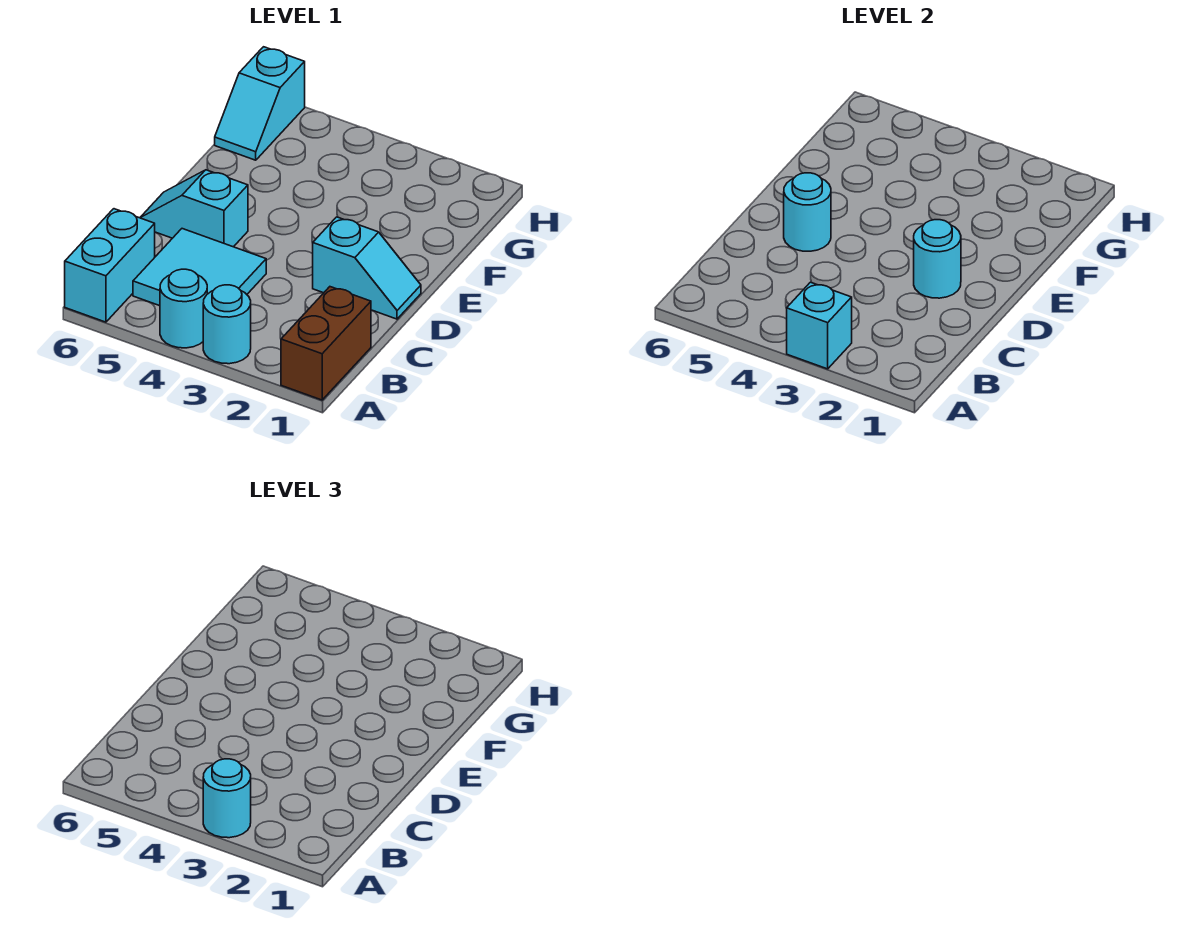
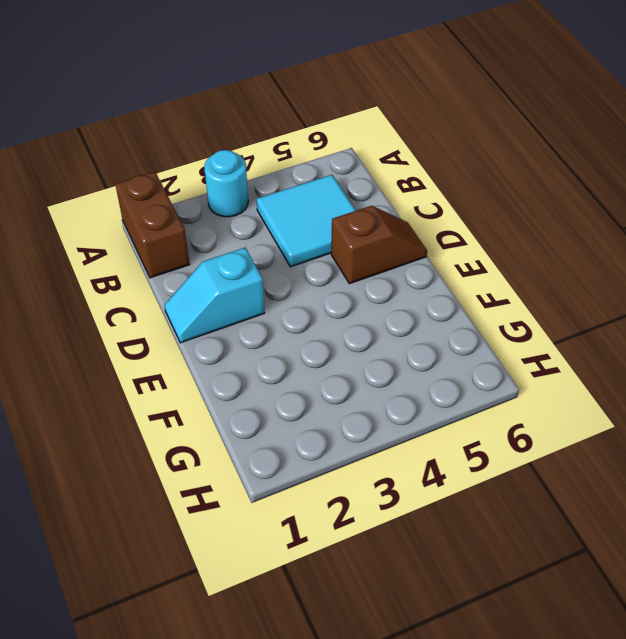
brown 1x2 slope [331,206,427,284] -> cyan 1x2 slope [140,170,248,247]
none -> cyan 1x1 round brick [160,269,207,348]
none -> cyan 1x2 brick [65,209,155,322]
none -> cyan 1x2 slope [215,47,305,160]

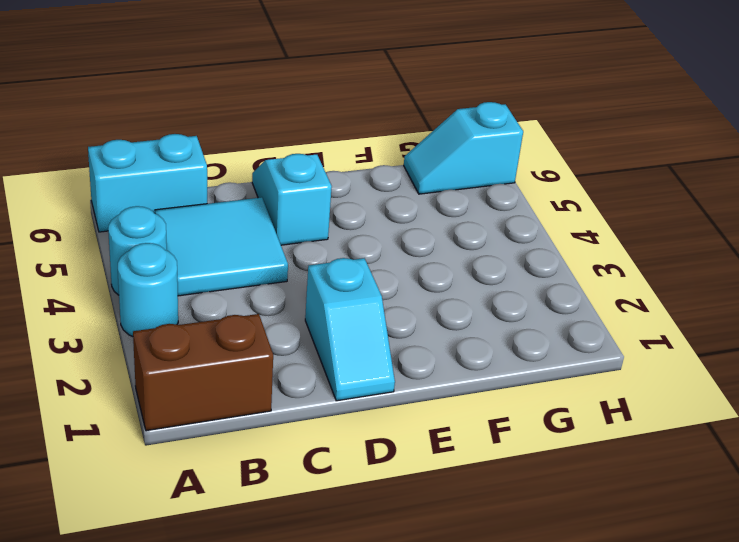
none -> cyan 1x1 brick [787,282,852,369]
none -> cyan 1x1 round brick [914,220,961,298]
none -> cyan 1x1 round brick [784,173,831,251]

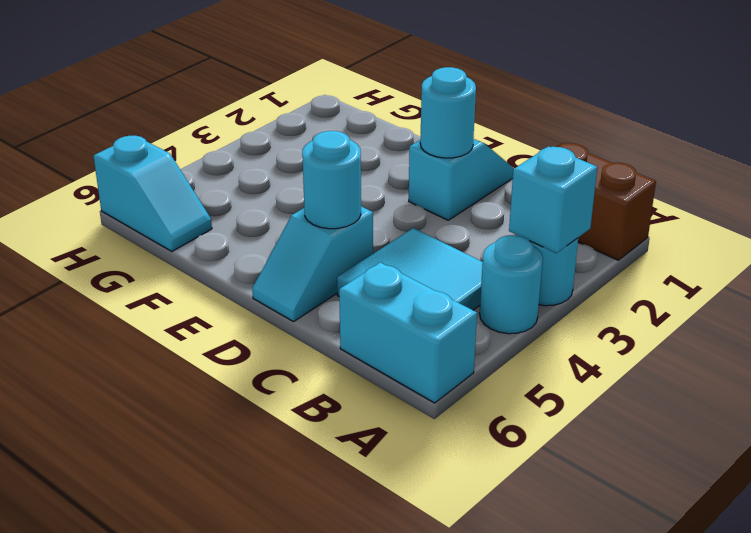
none -> cyan 1x1 round brick [203,759,251,838]

